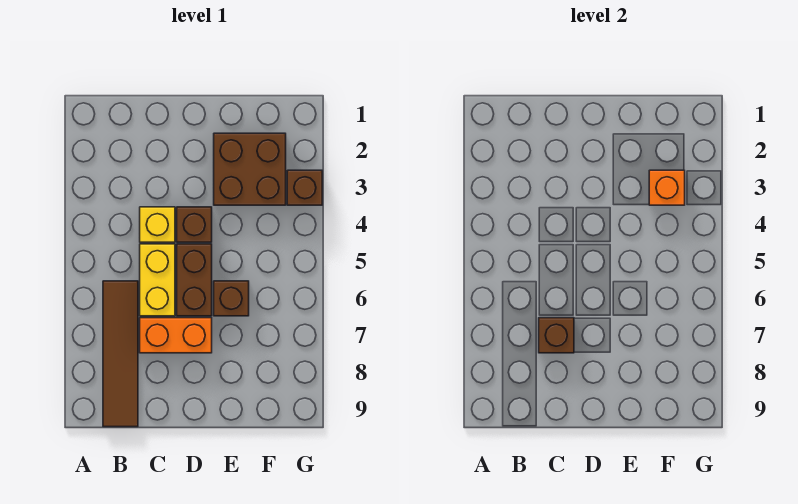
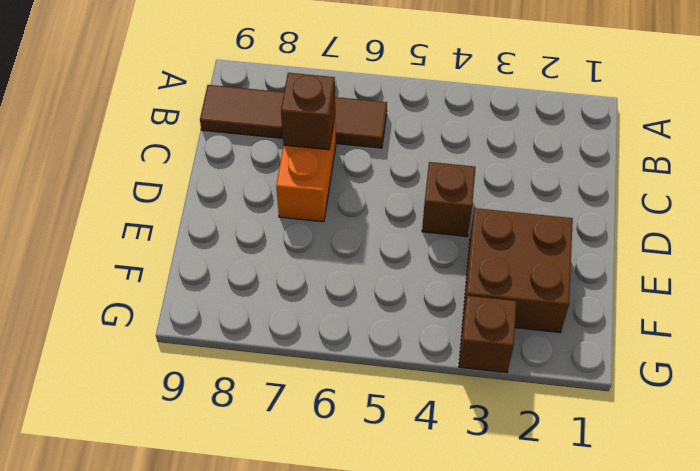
none -> yellow 1x1 brick [140,207,175,242]
none -> yellow 1x2 brick [140,244,175,316]

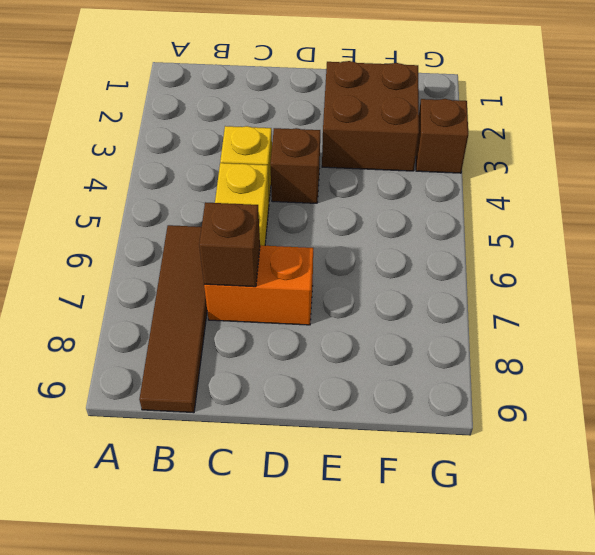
none -> brown 1x2 brick [177,244,212,316]
none -> brown 1x1 brick [214,281,249,316]

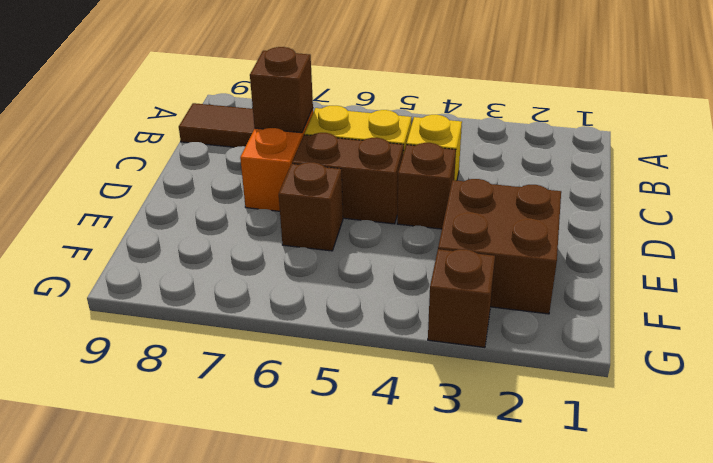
none -> orange 1x1 brick [649,170,685,205]

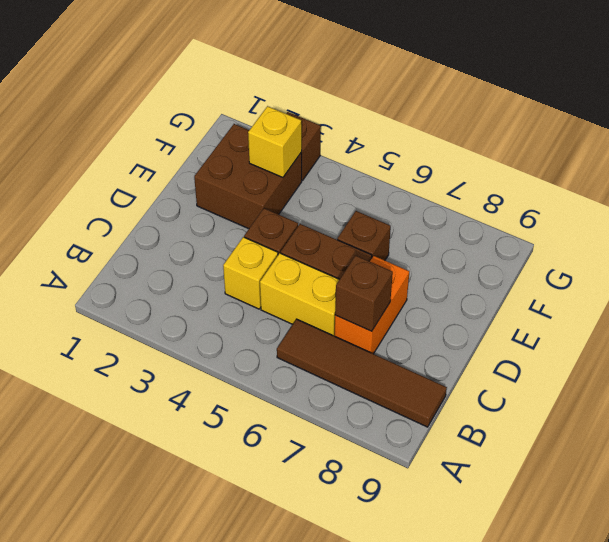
yellow 1x1 brick [248,106,302,177] -> orange 1x1 brick [649,170,685,205]

